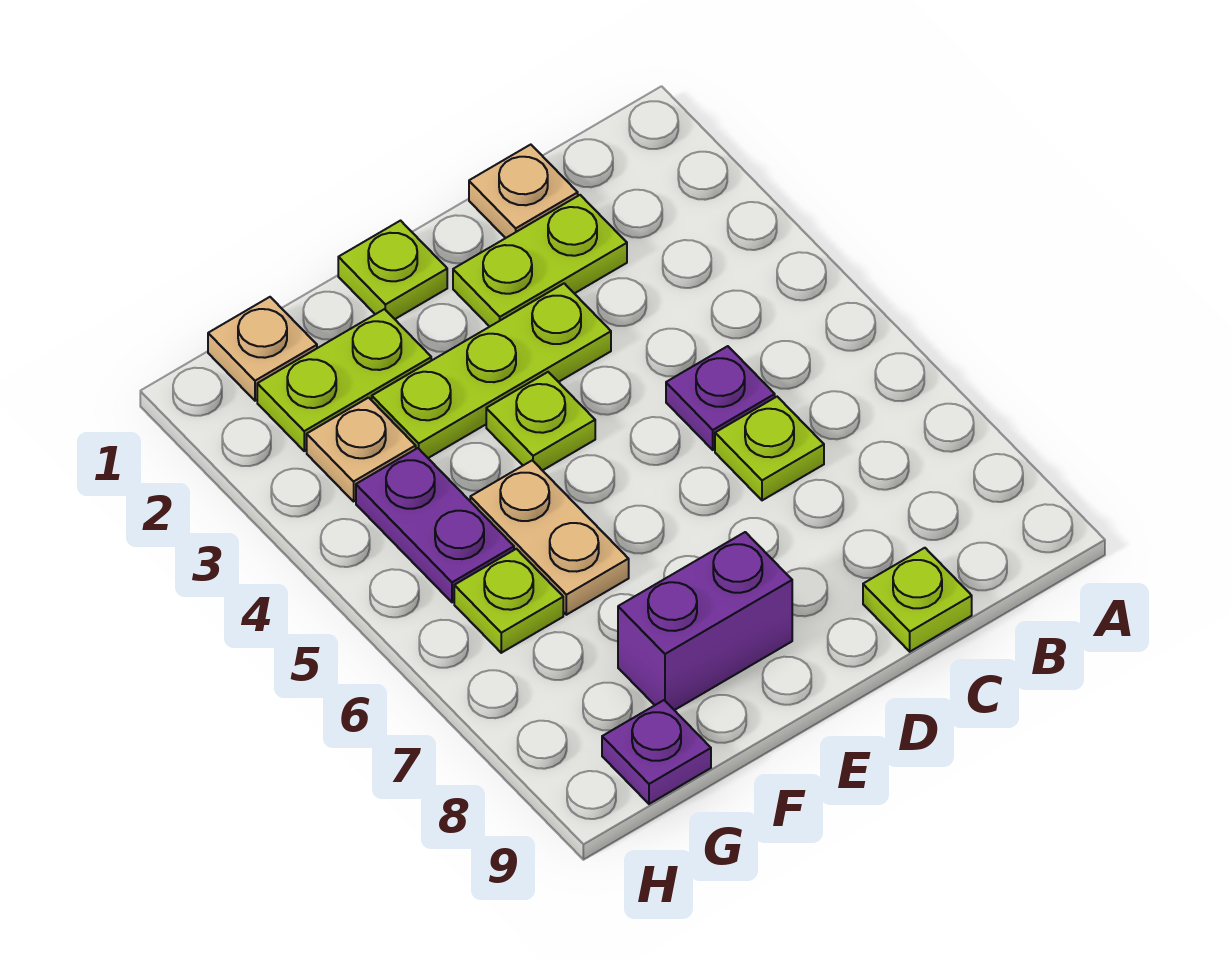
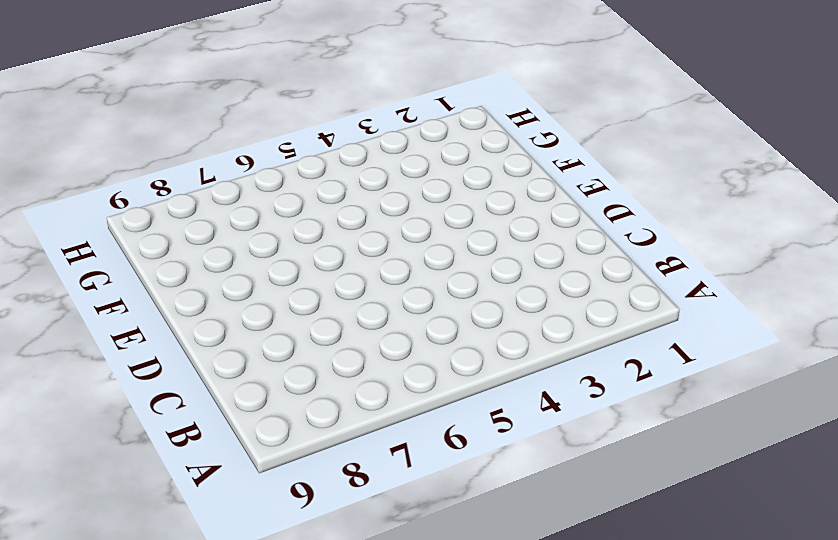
none -> tan 1x1 plate [469,145,578,238]
none -> lime 1x2 plate [453,195,627,327]
none -> purple 1x1 plate [666,346,775,450]

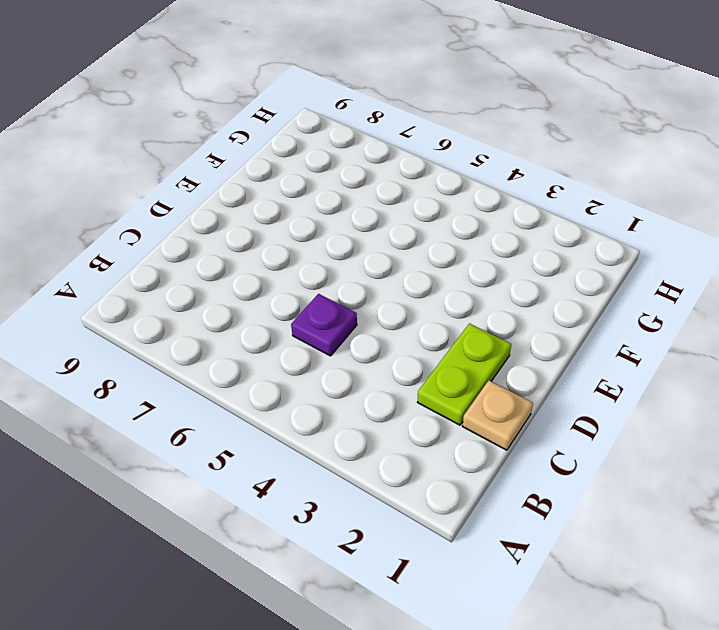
none -> lime 1x1 plate [715,397,824,500]
none -> lime 1x1 plate [863,548,972,652]
none -> lime 1x3 plate [372,283,611,458]

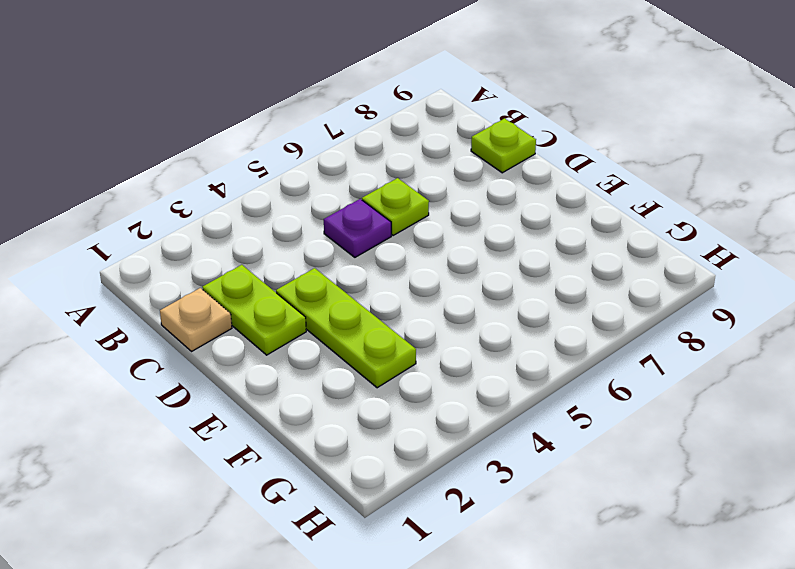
none -> lime 1x1 plate [338,221,447,319]
none -> lime 1x1 plate [486,372,595,471]
none -> purple 1x2 brick [618,532,792,710]

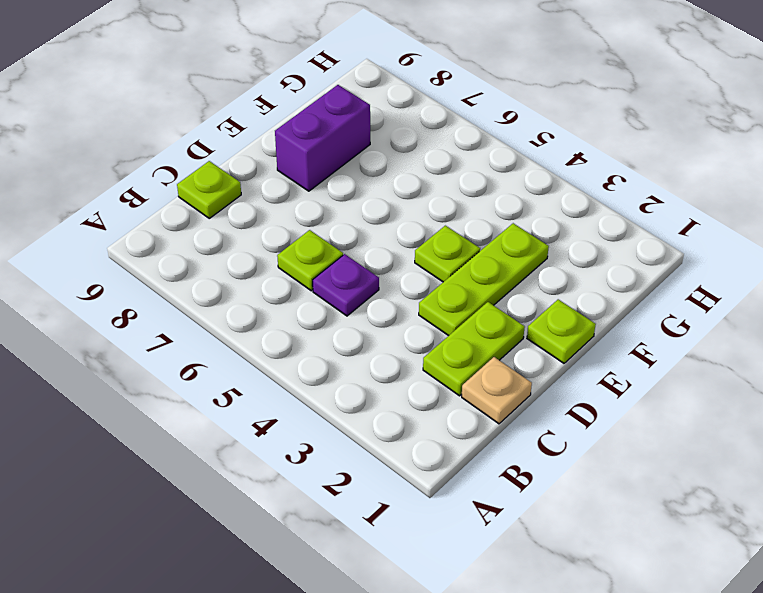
none -> lime 1x2 plate [257,309,431,451]
none -> tan 1x2 plate [470,460,629,615]
none -> tan 1x1 plate [208,297,317,401]

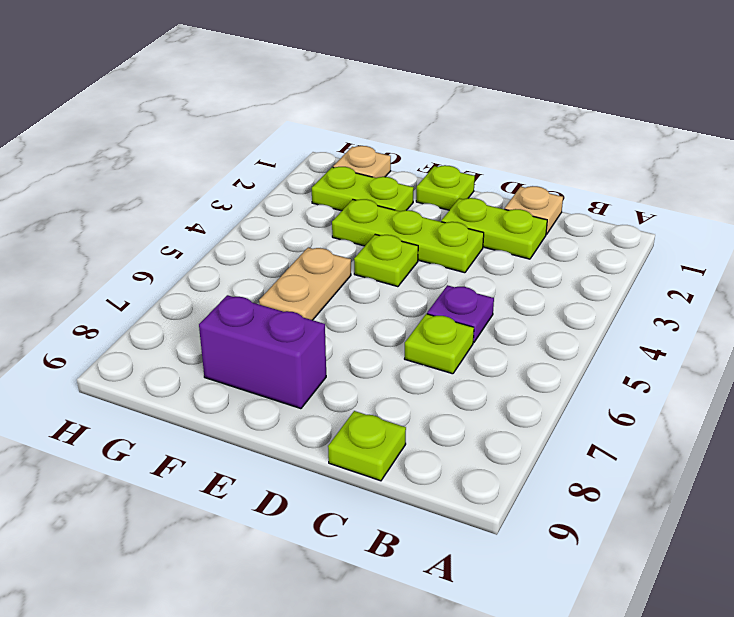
none -> tan 1x1 plate [307,398,416,501]
none -> purple 1x2 plate [356,448,514,602]
none -> lime 1x1 plate [454,549,563,653]

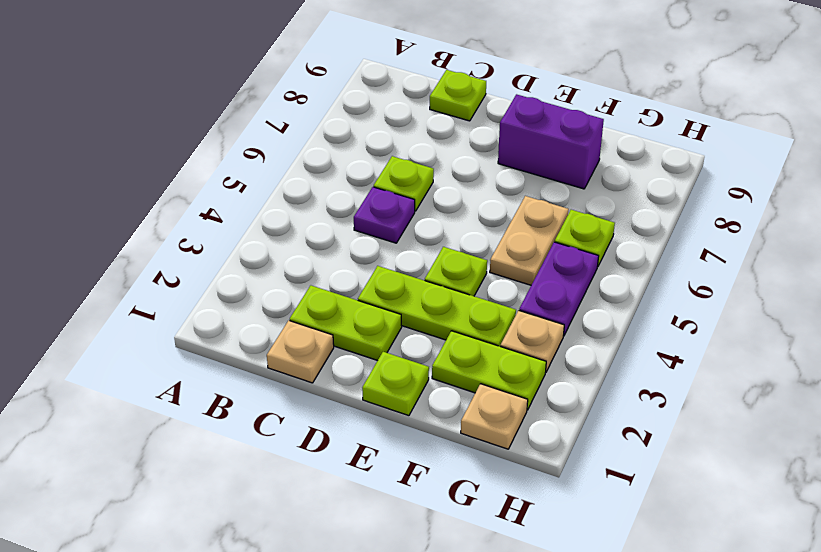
none -> purple 1x1 plate [602,700,711,804]

